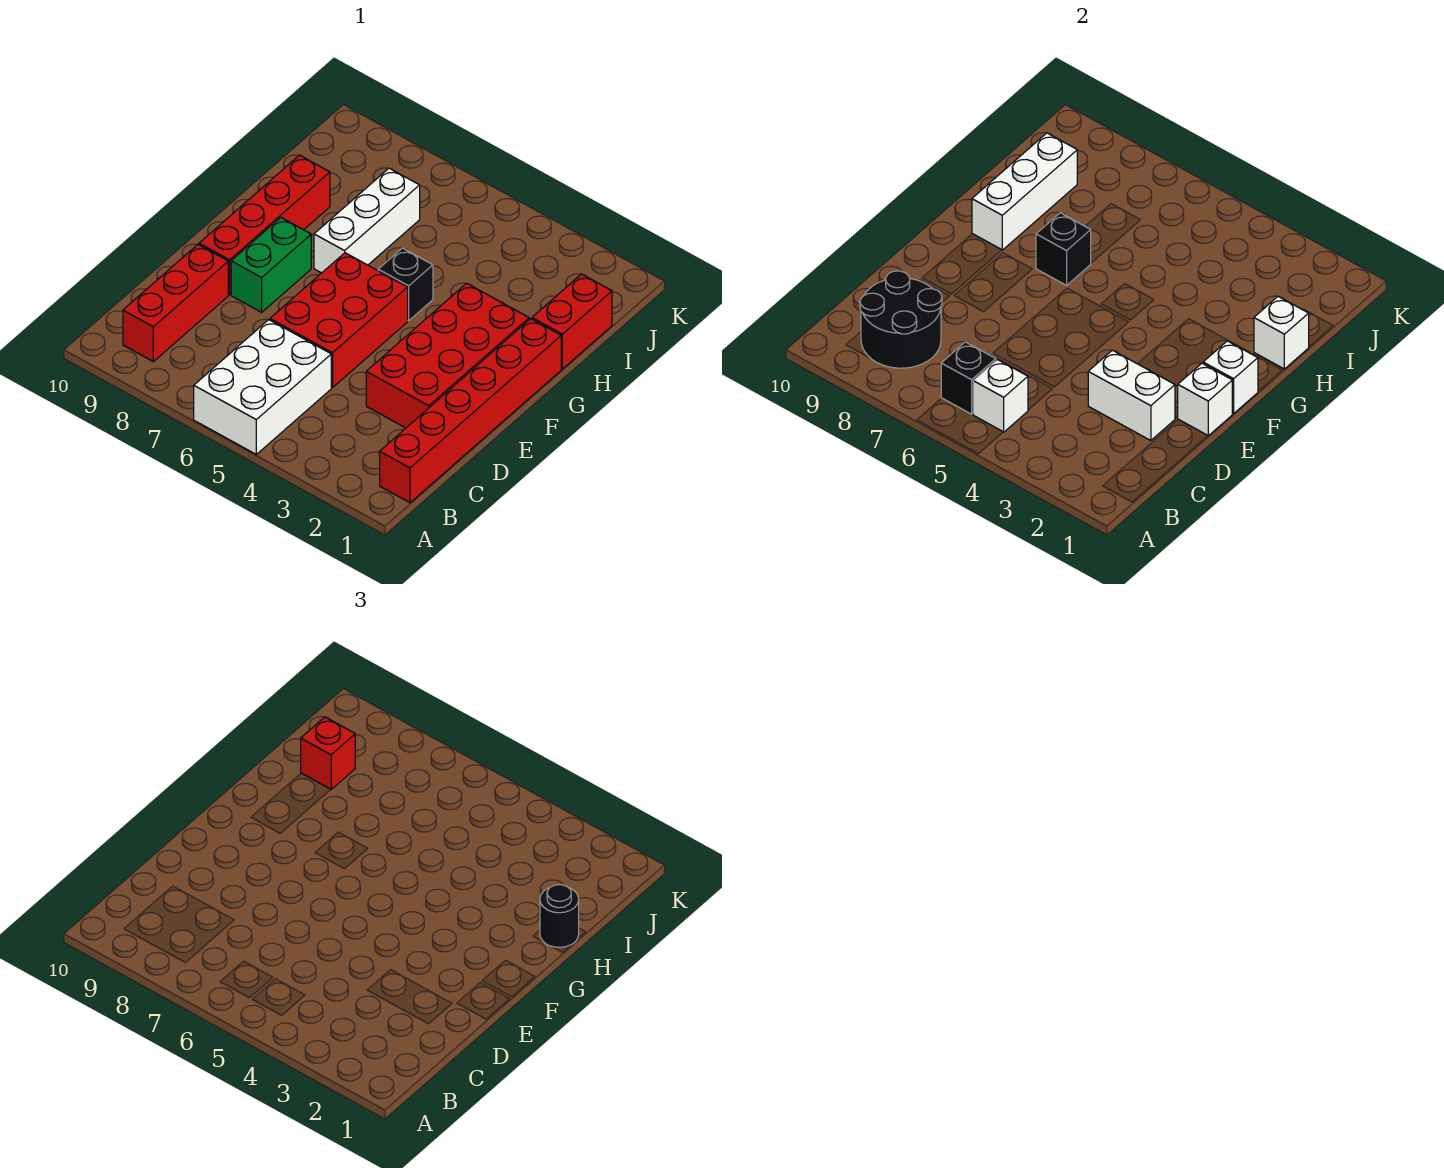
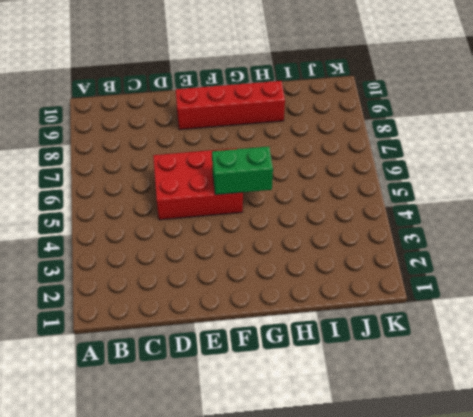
green 1x2 brick [212,146,273,195] -> green 1x2 brick moved to [231,218,311,312]
none -> white 2x3 brick [194,320,331,454]
none -> red 1x6 brick [380,319,561,503]
none -> red 1x3 brick [123,245,228,362]

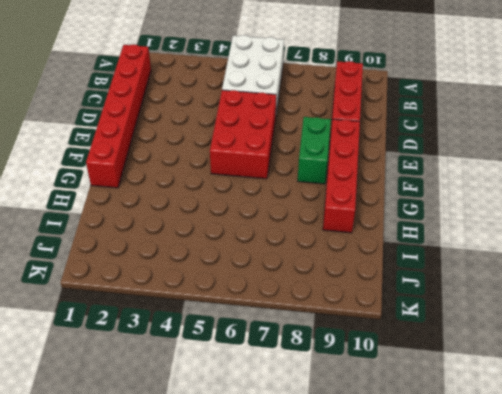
none -> red 2x4 brick [366,283,529,428]
none -> black 1x1 brick [378,248,433,321]
none -> white 1x3 brick [314,168,420,273]

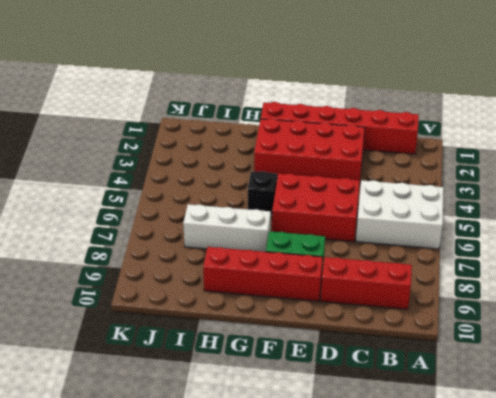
none -> red 1x2 brick [532,274,612,369]
none -> white 1x1 brick [973,360,1028,432]
none -> black 1x1 brick [941,342,996,414]

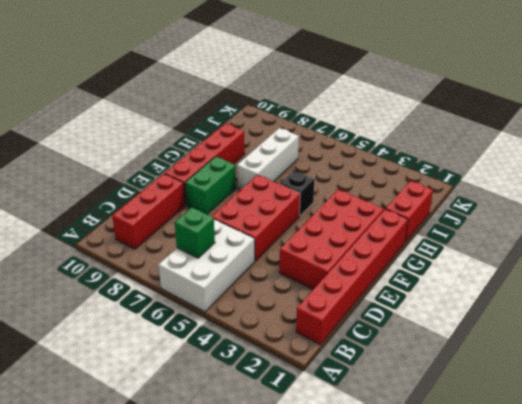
green 1x1 brick [175,208,215,258] -> black 1x1 brick [941,342,996,414]
none -> white 1x1 brick [973,360,1028,432]
none -> black 2x2 round brick [860,271,942,368]
none -> white 1x2 brick [1088,350,1175,441]

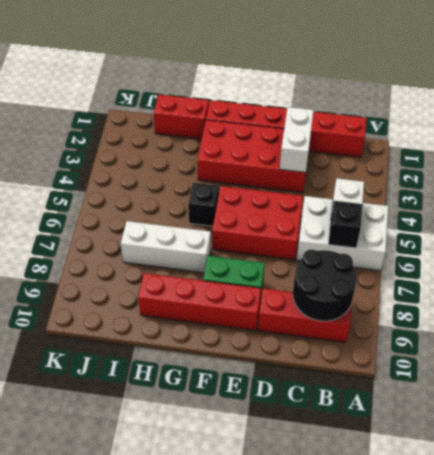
none -> white 1x1 brick [1177,363,1232,436]
none -> white 1x1 brick [1203,341,1258,414]
none -> black 1x1 brick [1036,213,1091,285]

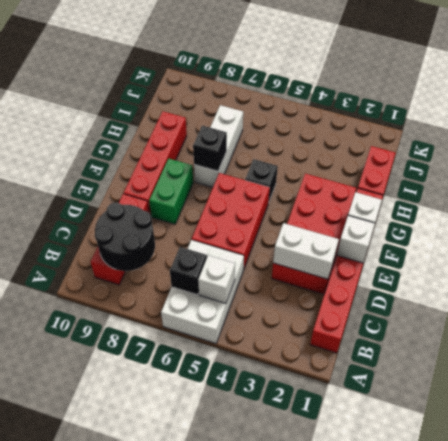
none -> white 1x3 brick [972,133,1077,250]
none -> white 1x1 brick [1254,296,1309,369]
none -> black 1x1 round brick [540,885,579,947]

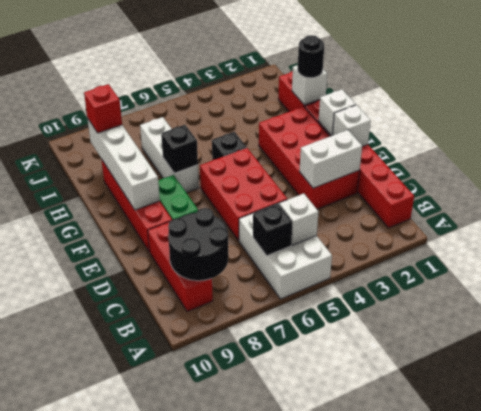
white 1x4 brick [87,118,160,210] -> white 1x3 brick [972,133,1077,250]

